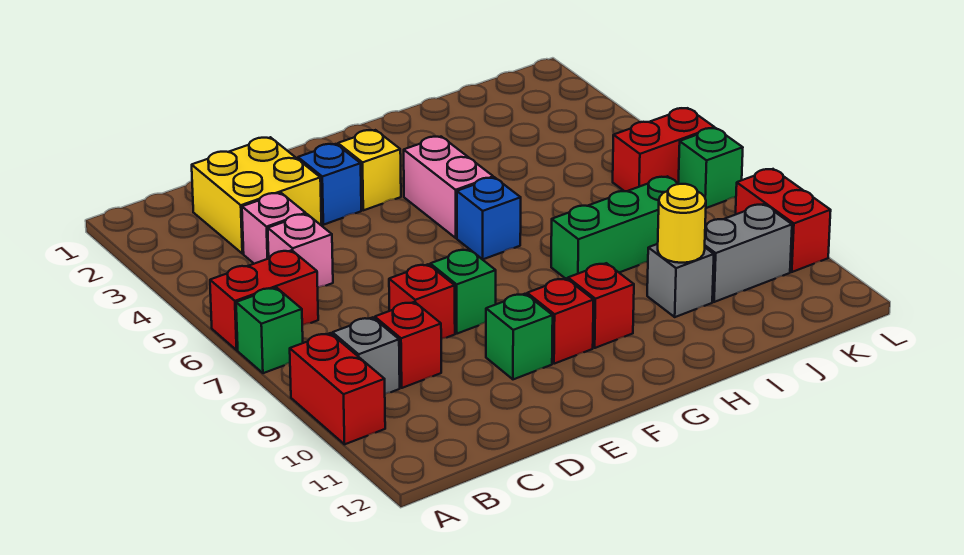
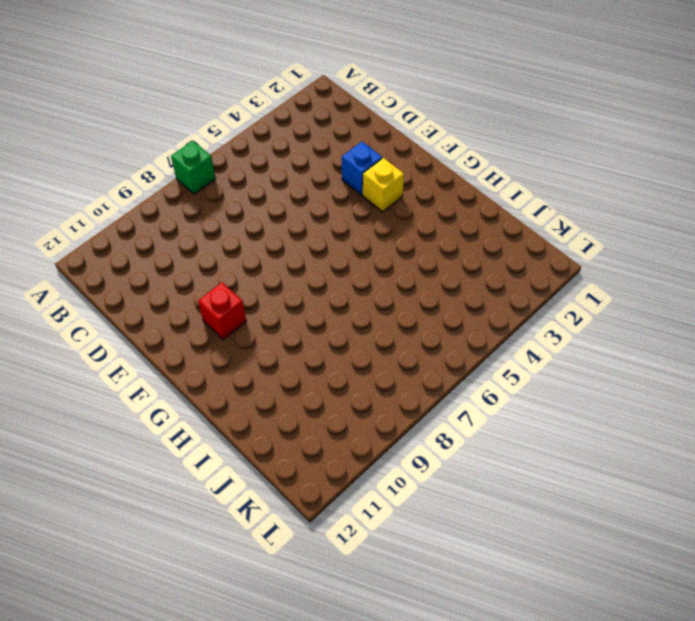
none -> red 1x2 brick [210,250,318,350]
none -> red 1x2 brick [290,333,385,444]
none -> grey 1x1 brick [332,317,400,394]

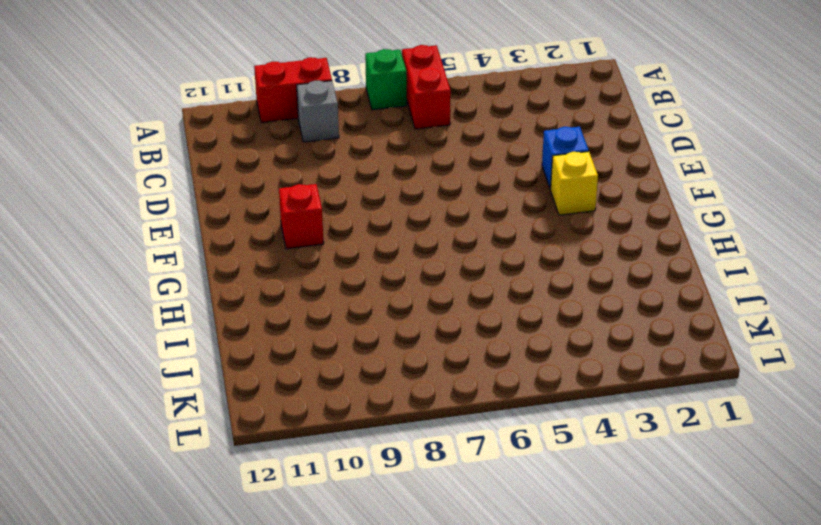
none -> yellow 2x2 brick [192,137,321,254]
none -> pink 1x1 brick [242,193,306,264]
none -> pink 1x1 brick [268,214,333,287]

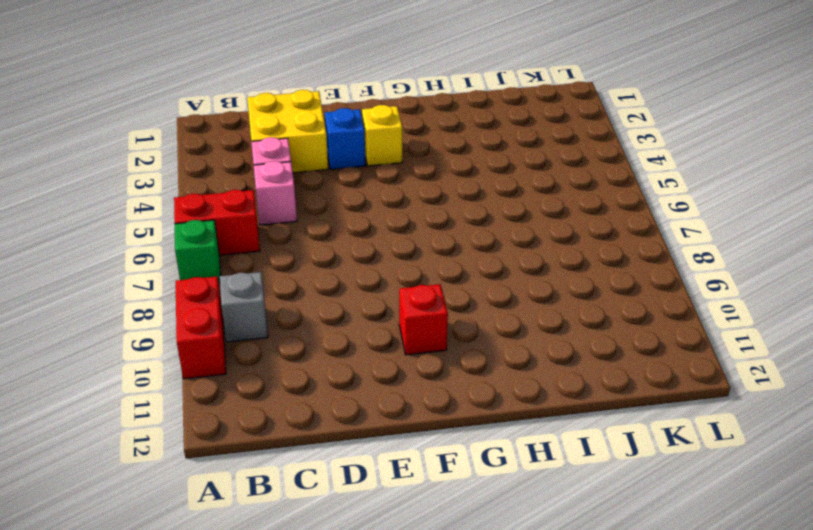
none -> red 1x1 brick [375,302,441,388]
none -> red 1x1 brick [389,264,455,339]
none -> green 1x1 brick [430,249,496,334]

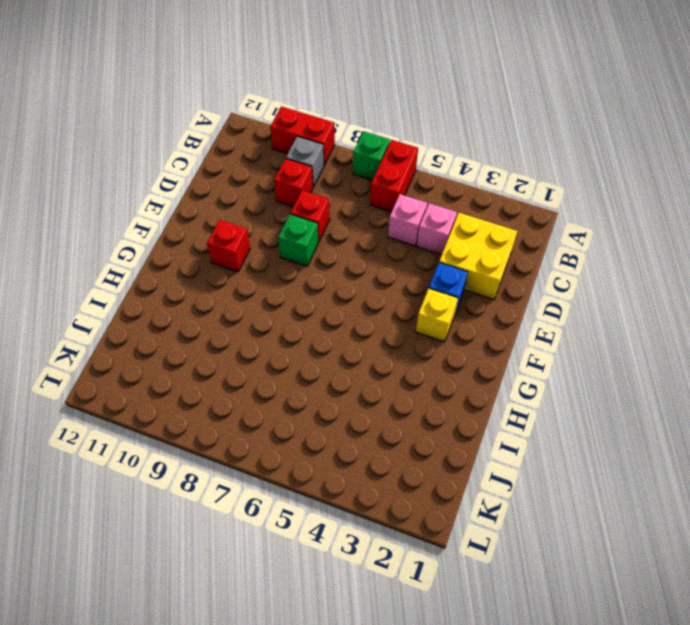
none -> green 1x1 brick [486,294,553,379]
none -> pink 1x2 brick [404,137,493,238]
none -> blue 1x1 brick [457,177,521,259]

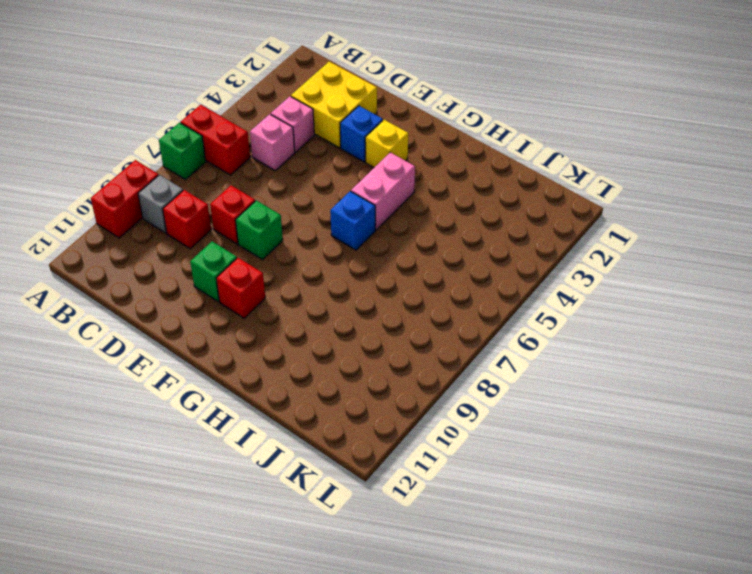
none -> red 1x1 brick [568,263,634,348]
none -> green 1x3 brick [551,176,677,279]
none -> grey 1x1 brick [647,244,714,317]

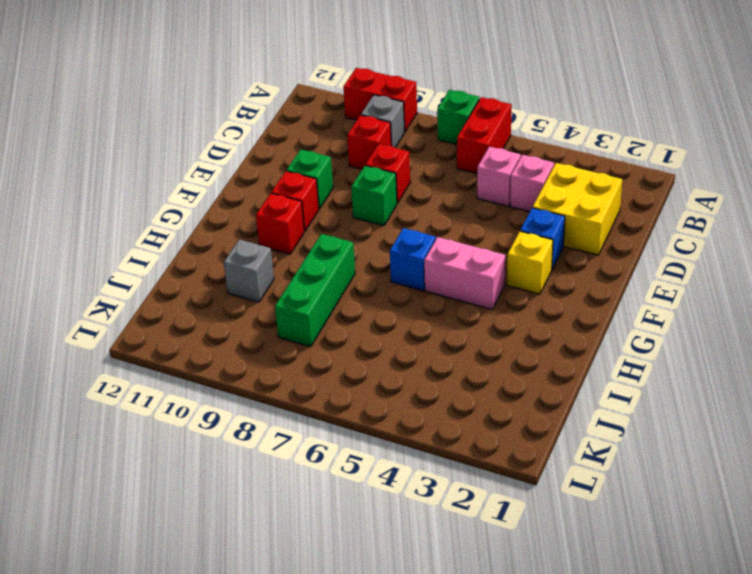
none -> grey 1x2 brick [705,204,792,302]
none -> red 1x2 brick [613,108,714,191]
none -> green 1x1 brick [678,128,743,208]

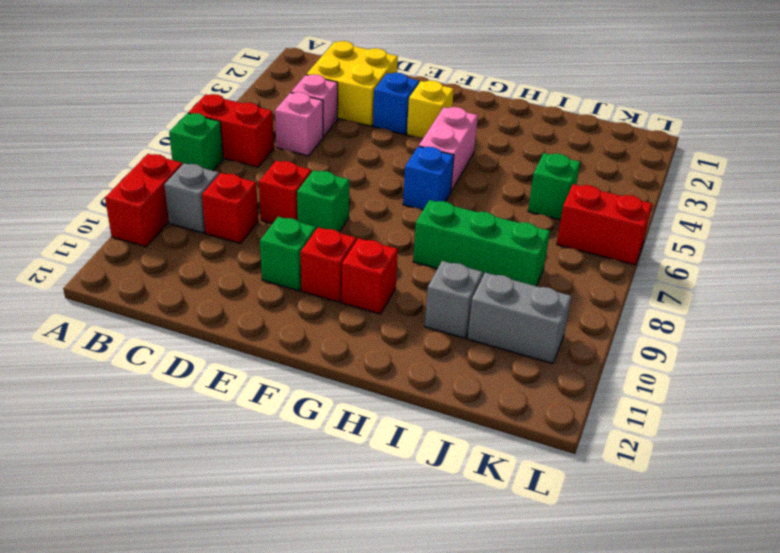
green 1x1 brick [528,153,580,220] -> green 1x1 brick moved to [678,128,743,208]
none -> red 1x2 brick [736,169,831,272]
none -> yellow 1x1 round brick [658,184,706,263]

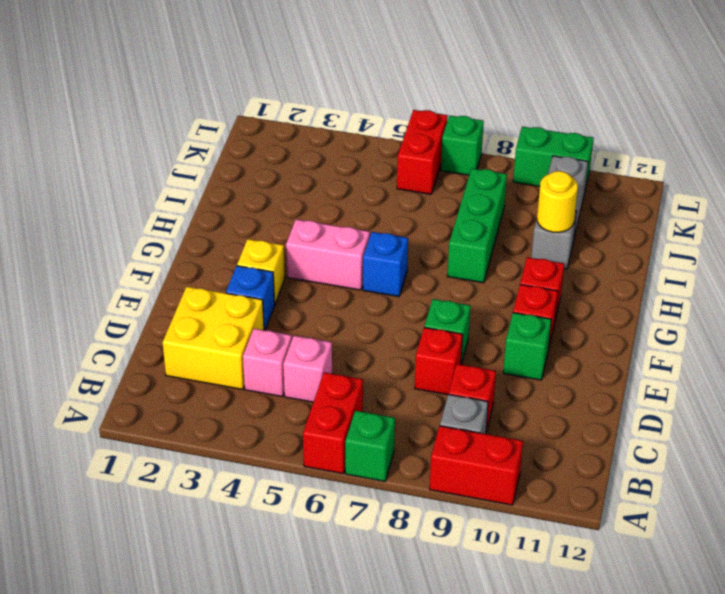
green 1x2 brick [513,127,594,189] -> red 1x2 brick [736,169,831,272]

